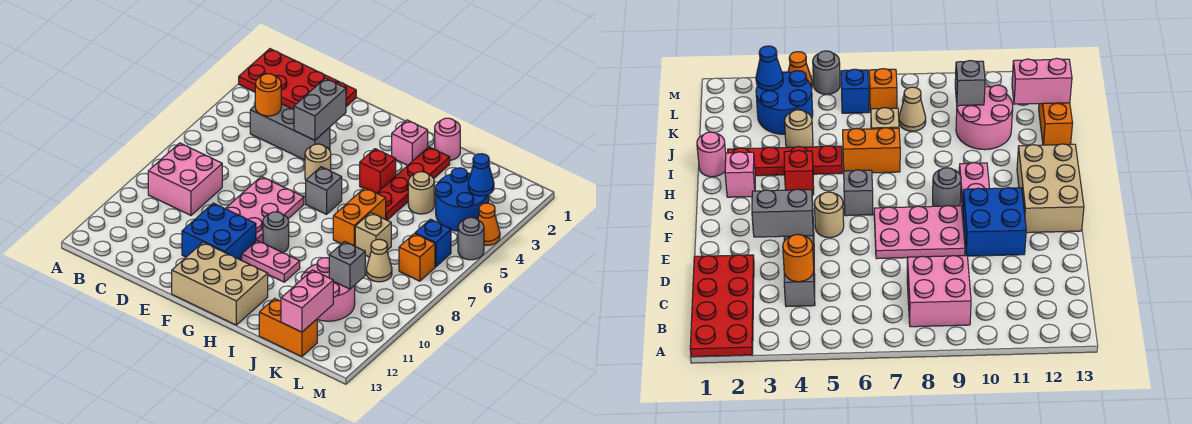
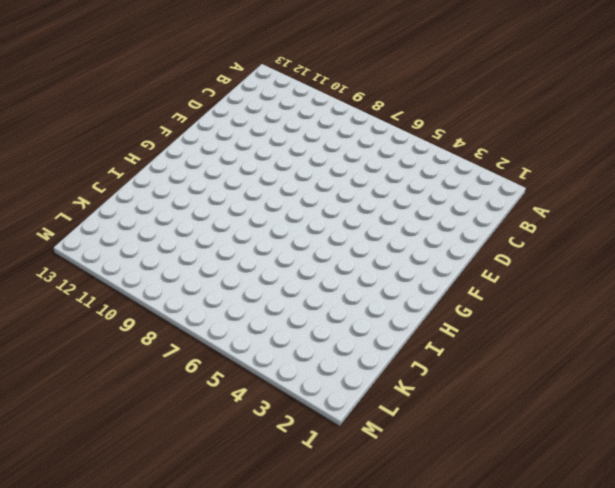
none -> red 2x4 plate [239,49,356,109]
none -> pink 2x2 brick [148,143,222,215]
none -> grey 1x3 brick [250,104,330,160]
none -> pink 2x3 plate [225,176,304,243]

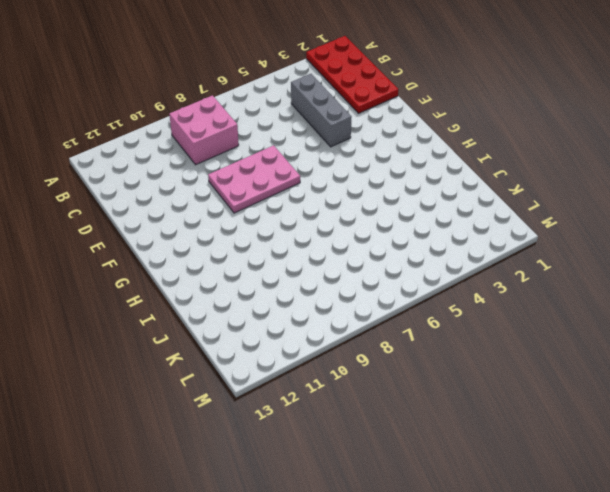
none -> blue 2x2 brick [182,203,256,260]
none -> tan 1x1 round brick [305,144,331,180]
none -> tan 2x3 brick [172,242,268,325]
none -> grey 1x1 brick [306,167,342,214]

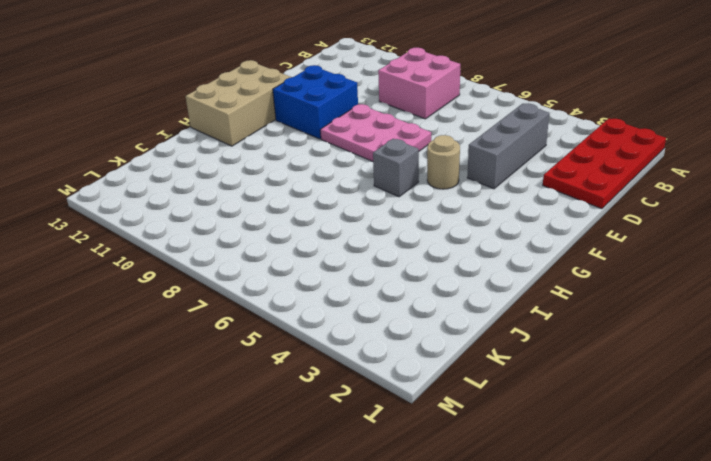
none -> grey 1x1 round brick [263,212,289,253]
none -> pink 1x2 plate [242,241,300,282]
none -> pink 1x1 brick [392,120,428,165]
none -> red 1x1 brick [360,149,396,193]

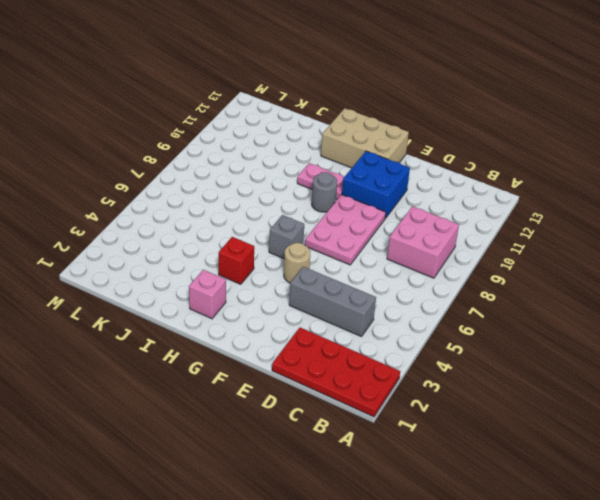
none -> pink 1x1 round brick [435,118,460,160]
none -> red 1x4 plate [377,147,450,220]
none -> orange 1x2 brick [333,188,386,246]
none -> tan 1x1 round brick [408,172,434,214]

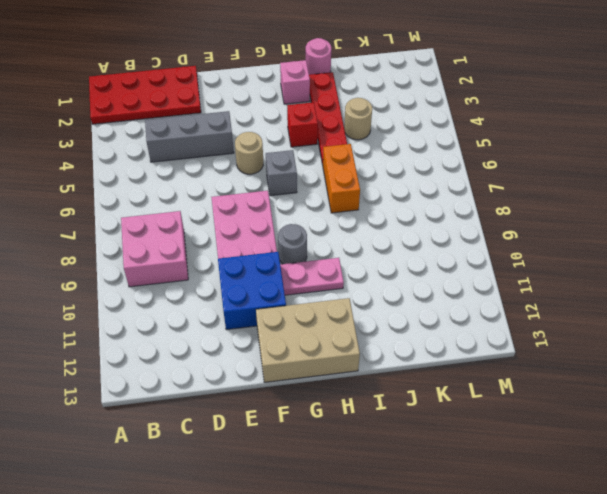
none -> tan 1x1 brick [355,213,391,257]
none -> pink 2x2 round brick [301,258,355,321]
none -> orange 1x2 brick [259,299,317,357]
none -> blue 2x2 round brick [435,168,489,231]

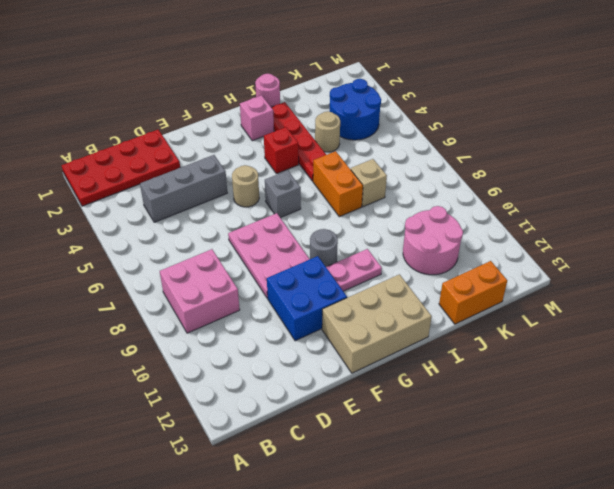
none -> tan 1x1 cone [366,239,392,282]
none -> blue 1x1 brick [415,219,451,267]
none -> orange 1x1 brick [399,234,435,281]
none -> orange 1x1 cone [478,203,500,245]

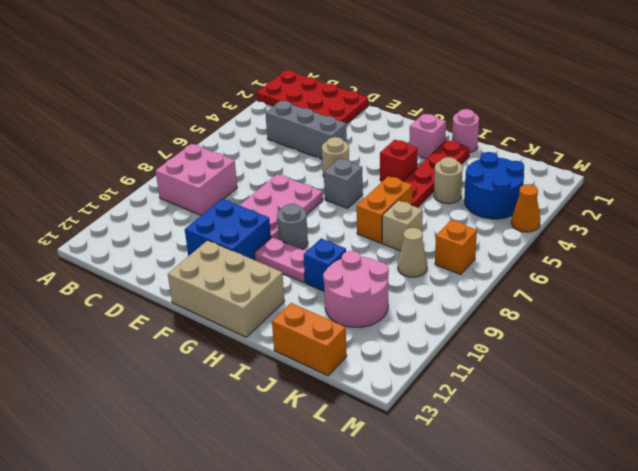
blue 1x1 brick [304,239,346,292] -> blue 1x1 brick moved to [415,219,451,267]
none -> grey 1x1 round brick [458,217,484,260]
none -> orange 1x1 round brick [255,74,281,116]
none -> grey 1x2 brick [294,78,346,140]
none -> grey 1x1 brick [329,242,365,289]

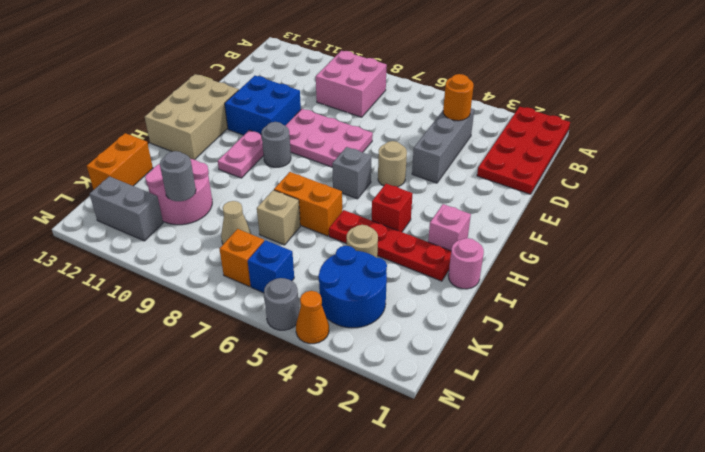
grey 1x1 round brick [160,151,196,201] -> grey 1x1 brick [329,242,365,289]
grey 1x2 brick [90,176,163,241] -> grey 1x2 brick moved to [294,78,346,140]
none -> pink 1x2 brick [281,270,333,332]
none -> blue 1x1 cone [468,154,494,196]

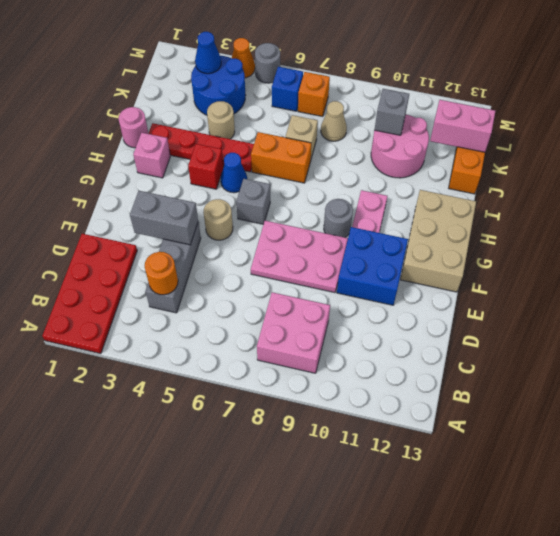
blue 1x1 cone [221,153,247,193] -> none

